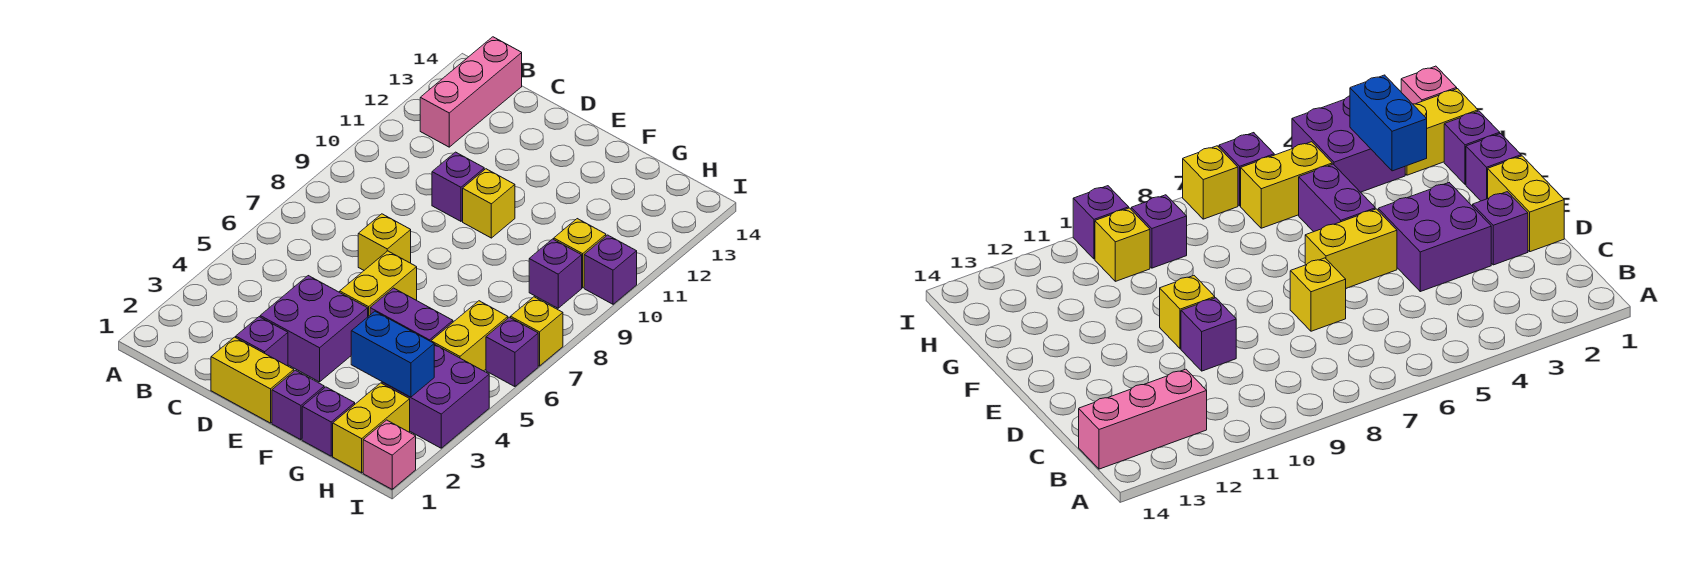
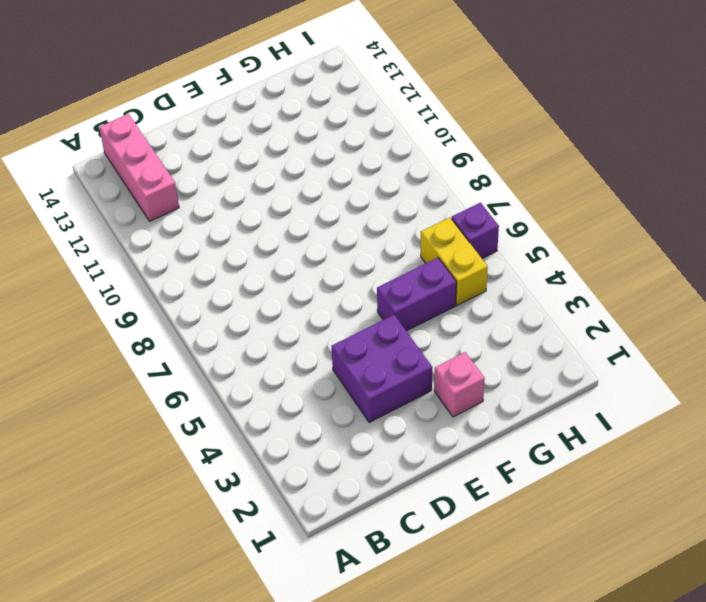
pink 1x1 brick [434,352,485,417] -> pink 1x1 brick moved to [363,420,416,489]
none -> yellow 1x2 brick [211,337,294,423]
none -> purple 1x1 brick [236,317,288,366]
none -> yellow 1x1 brick [358,214,411,270]

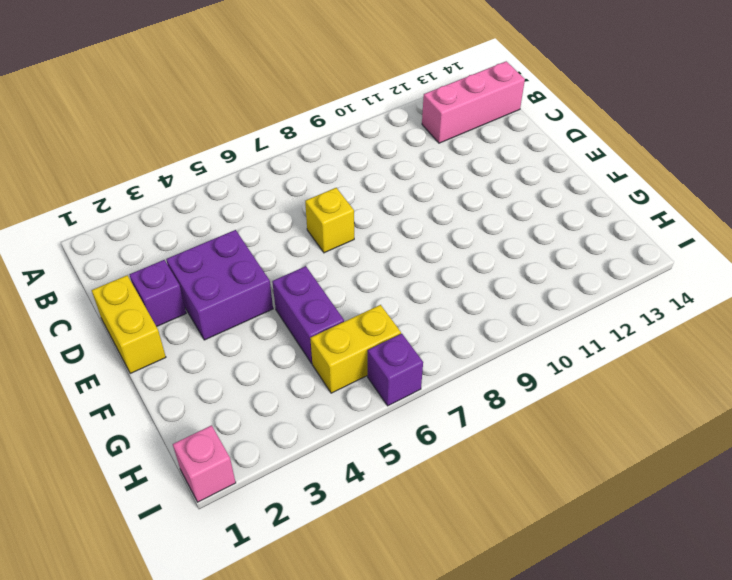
none -> purple 1x1 brick [432,152,484,221]
none -> yellow 1x2 brick [340,251,417,316]
none -> yellow 1x1 brick [463,169,515,238]

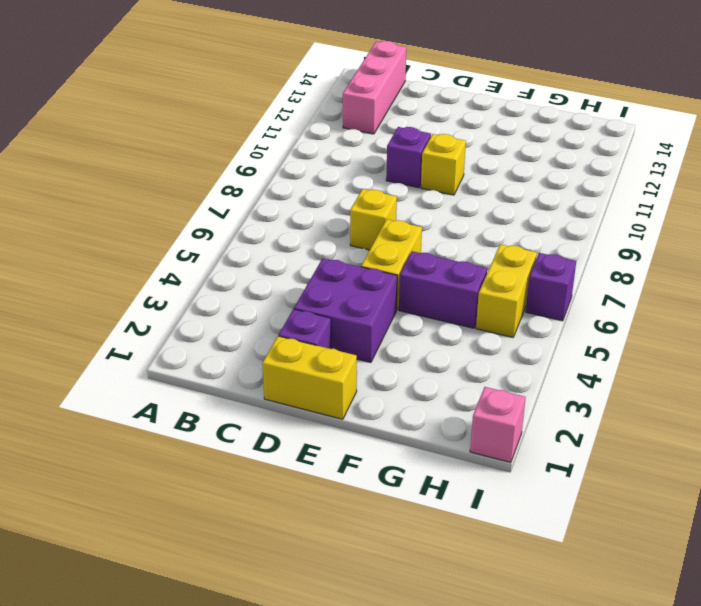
none -> purple 1x1 brick [272,370,324,440]
none -> purple 1x1 brick [302,387,355,456]
none -> yellow 1x2 brick [333,383,410,473]

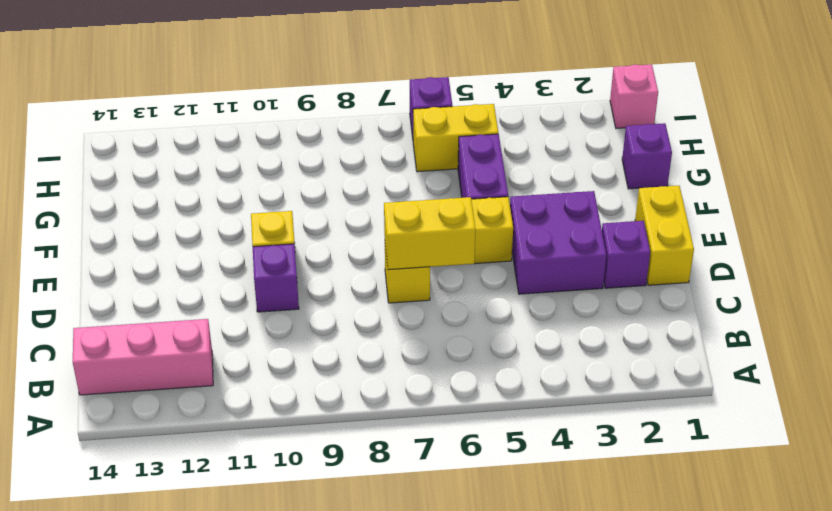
yellow 1x2 brick [384,197,476,270] -> yellow 1x2 brick moved to [333,383,410,473]
none -> purple 1x1 brick [272,370,324,440]
none -> purple 2x2 brick [382,344,489,448]
none -> purple 1x1 brick [529,239,582,308]

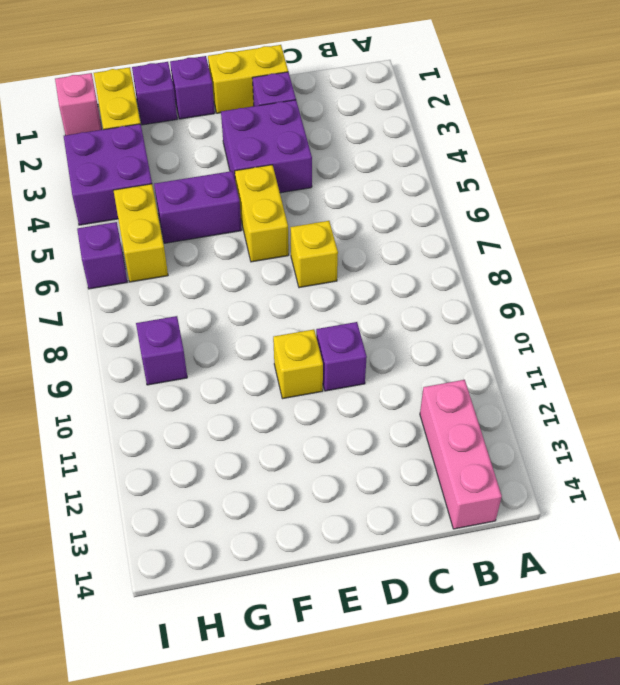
none -> yellow 1x1 brick [554,219,606,288]
none -> yellow 1x1 brick [511,297,563,366]
none -> purple 1x1 brick [584,235,637,304]

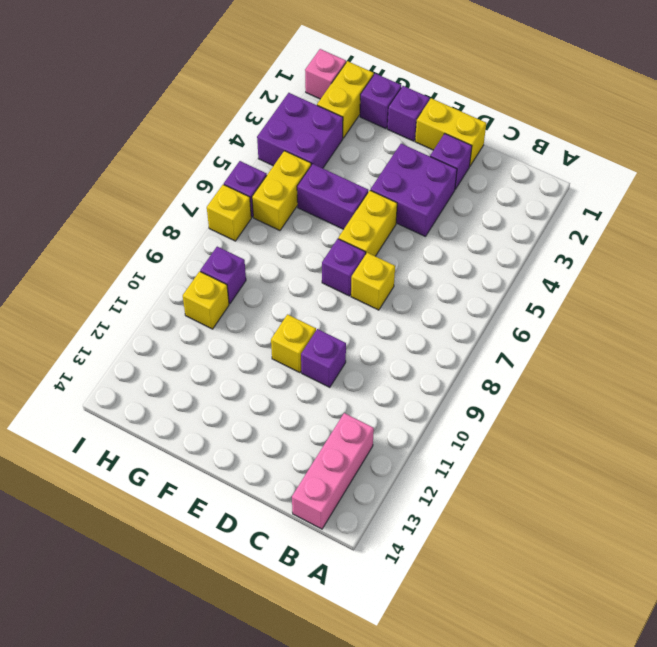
purple 1x1 brick [322,239,366,296] -> purple 1x1 brick moved to [584,235,637,304]
none -> blue 1x2 brick [351,311,434,397]

